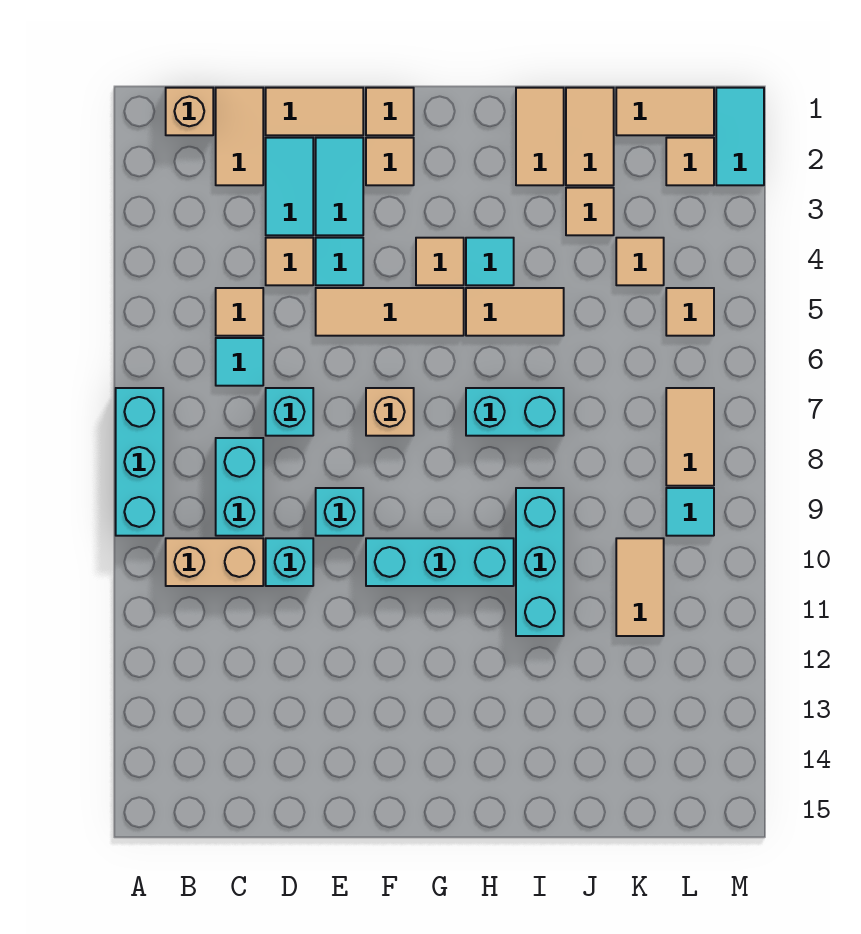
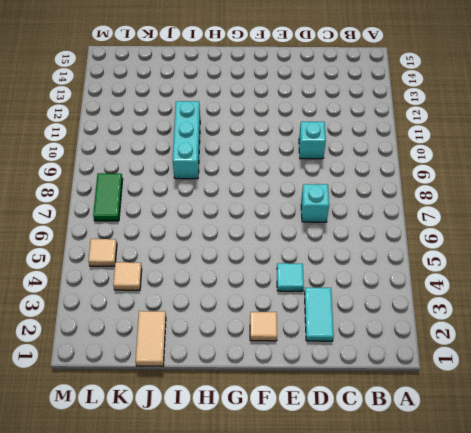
green 1x2 tile [93,173,123,221] -> tan 1x2 tile [666,388,714,486]
none -> cyan 1x3 brick [116,388,163,536]
none -> tan 1x1 brick [166,88,213,135]
none -> tan 1x2 brick [166,538,263,586]
none -> tan 1x2 tile [216,88,263,185]

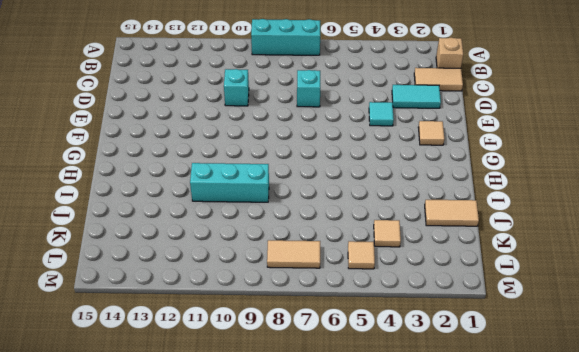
none -> tan 1x2 brick [166,538,263,586]
none -> tan 1x1 tile [216,288,263,336]
none -> cyan 1x1 tile [216,338,263,386]
none -> cyan 1x2 brick [216,438,263,536]

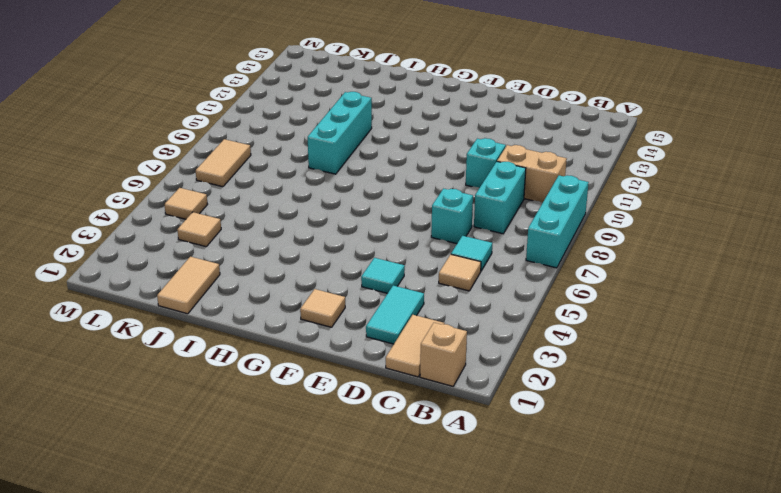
none -> tan 1x2 tile [266,88,363,135]
none -> tan 1x1 tile [266,238,313,285]
none -> cyan 1x2 tile [316,138,363,235]
none -> tan 1x3 tile [316,288,464,336]

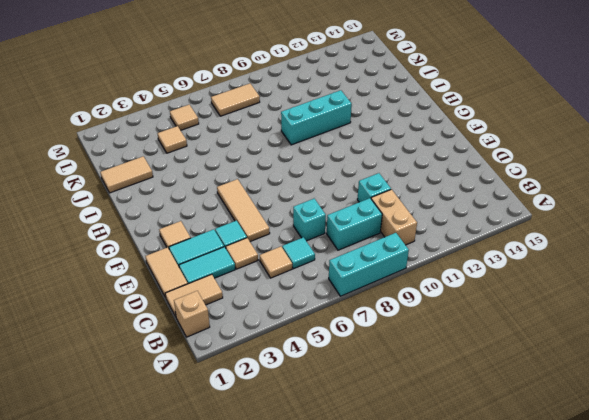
none -> cyan 1x1 brick [316,488,363,536]
none -> tan 1x1 tile [366,88,414,135]
none -> tan 1x1 brick [366,388,414,436]
none -> cyan 1x3 brick [366,538,514,586]

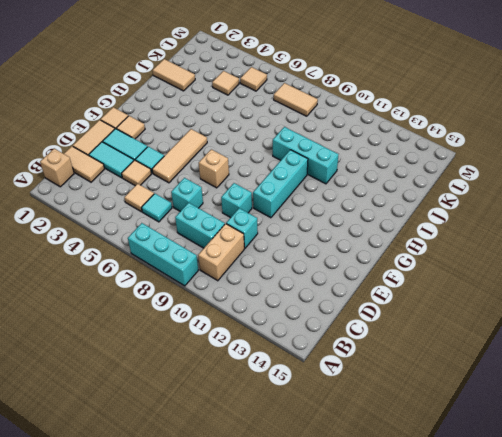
none -> tan 1x1 tile [416,238,464,285]
none -> cyan 1x1 tile [466,238,514,285]
none -> tan 1x2 tile [466,288,564,336]
none -> cyan 1x2 brick [466,388,564,436]

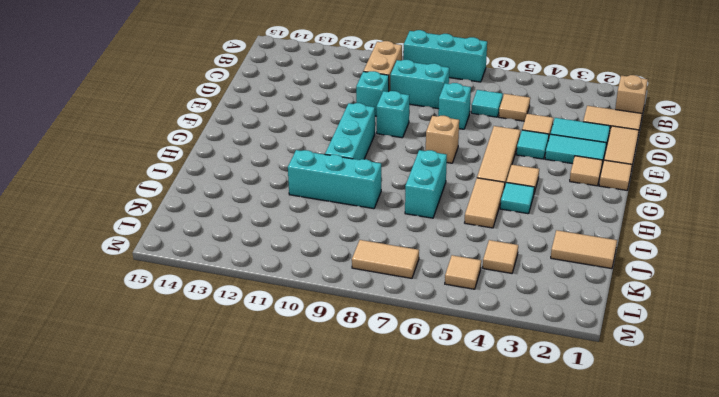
none -> tan 1x2 tile [516,88,564,185]
none -> tan 1x1 tile [566,188,614,235]
none -> tan 1x2 tile [616,88,714,135]
none -> tan 1x2 tile [616,538,664,636]

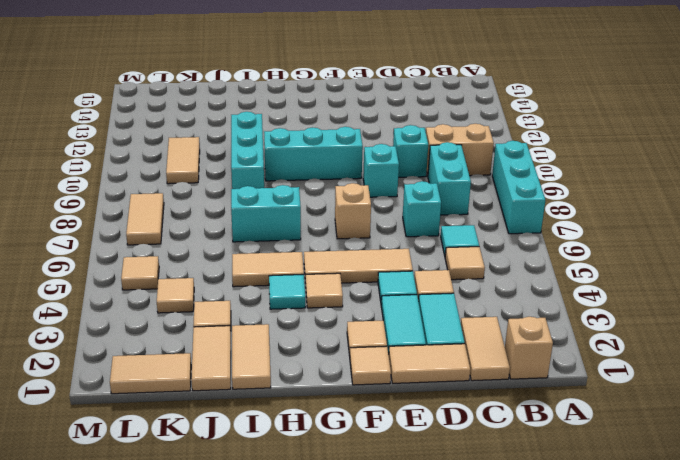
none -> tan 1x1 tile [666,138,714,185]
none -> cyan 1x1 tile [666,488,714,536]
none -> cyan 1x2 tile [716,88,764,185]

